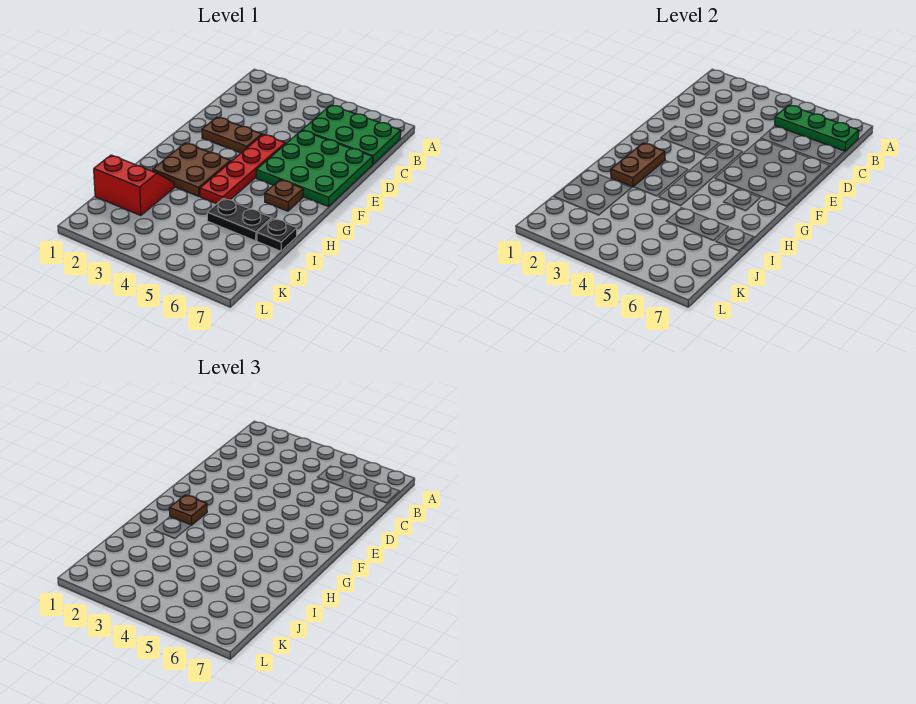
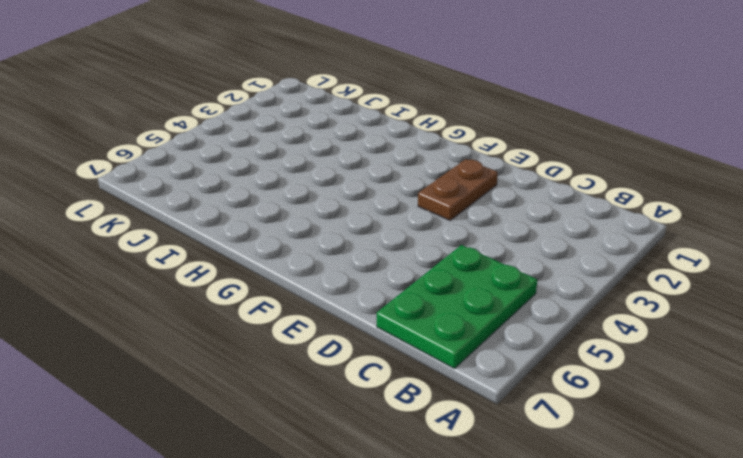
none -> green 3x3 plate [256,130,373,207]
none -> red 1x4 plate [200,135,285,204]
none -> brown 2x2 plate [153,143,231,196]

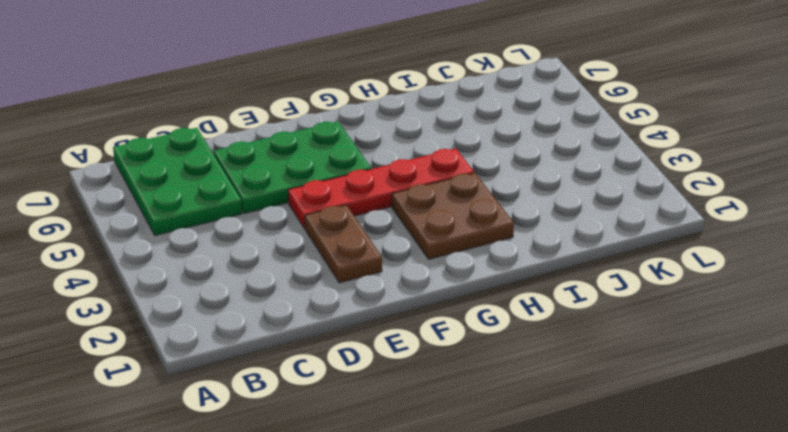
green 2x3 plate [214,122,371,214] -> green 3x3 plate [256,130,373,207]
none -> brown 1x1 plate [265,180,303,211]
none -> red 2x2 slope [94,155,174,216]
none -> black 1x2 plate [207,198,271,241]

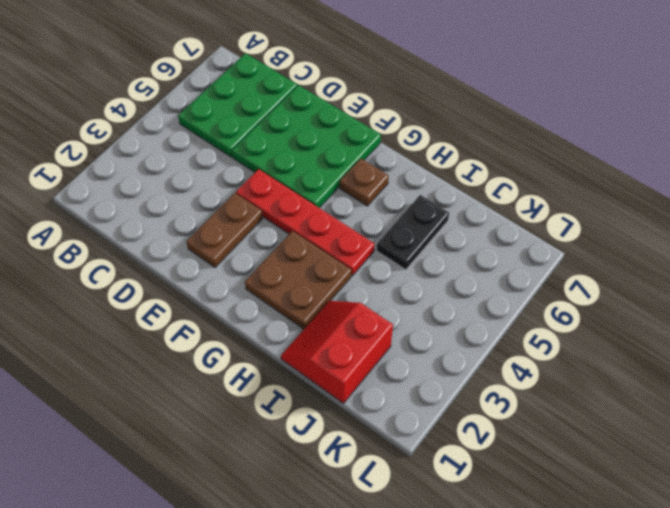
none -> black 1x1 plate [257,218,297,251]
none -> green 1x3 plate [775,105,859,151]
none -> brown 1x2 plate [611,143,665,187]

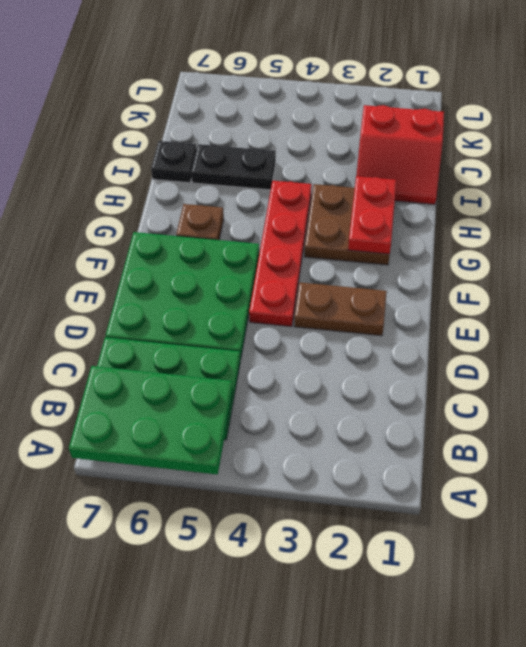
green 2x3 plate [69,366,233,475] -> green 1x3 plate [775,105,859,151]
red 1x2 plate [348,176,396,254] -> brown 1x2 plate [611,143,665,187]
none -> brown 1x1 plate [169,495,207,525]

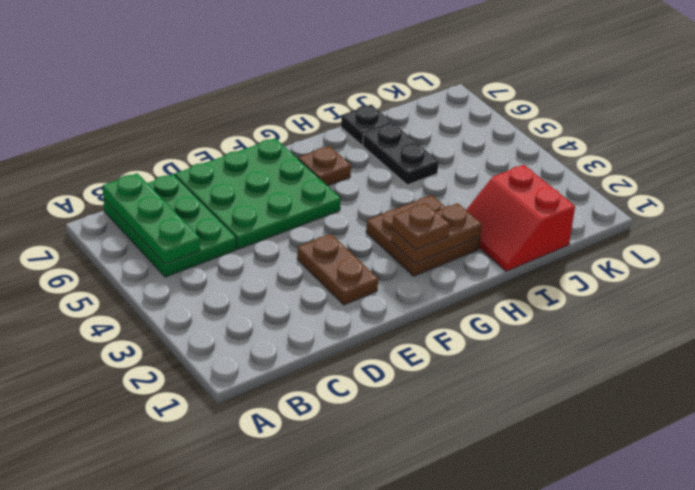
none -> red 1x4 plate [200,135,285,204]

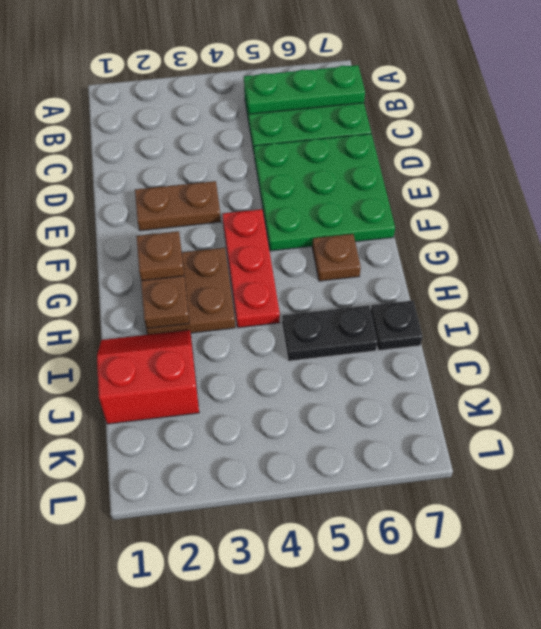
red 1x3 plate [223,209,280,328] -> red 1x4 plate [200,135,285,204]

